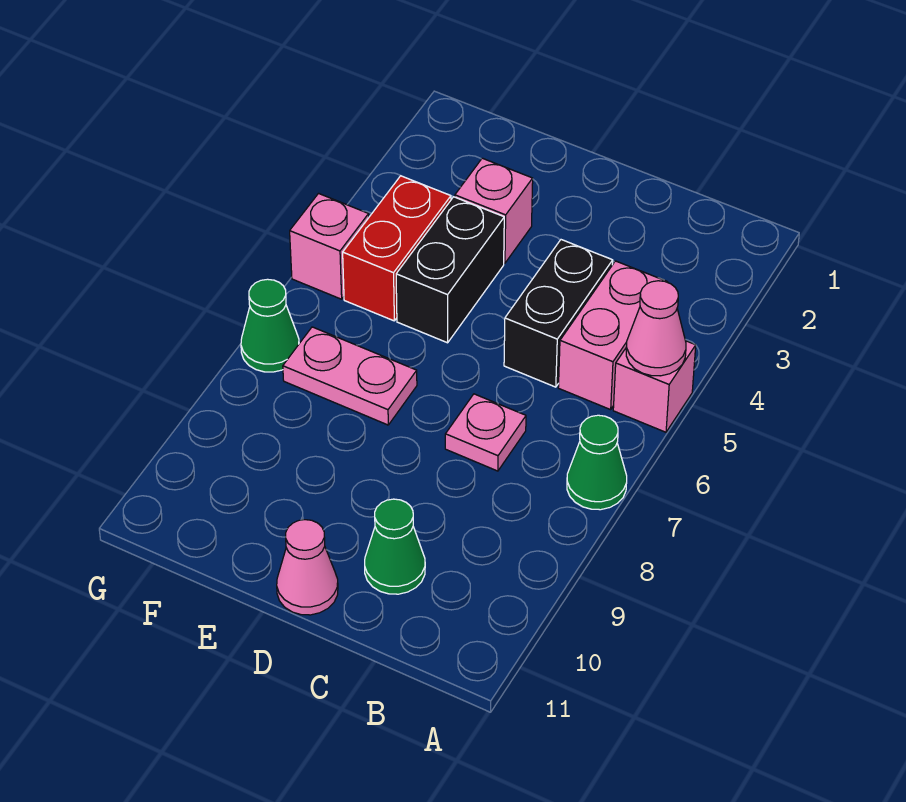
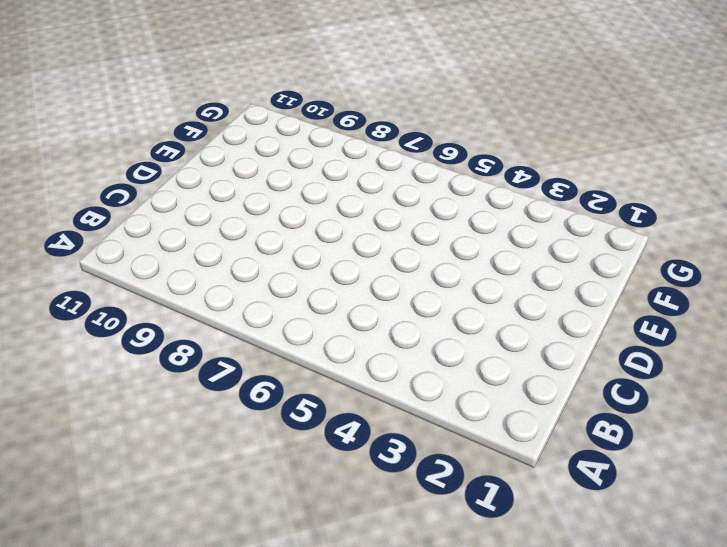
none -> pink 1x1 brick [613,341,696,432]
none -> green 1x1 cone [567,415,627,510]
none -> pink 1x2 brick [558,261,667,410]

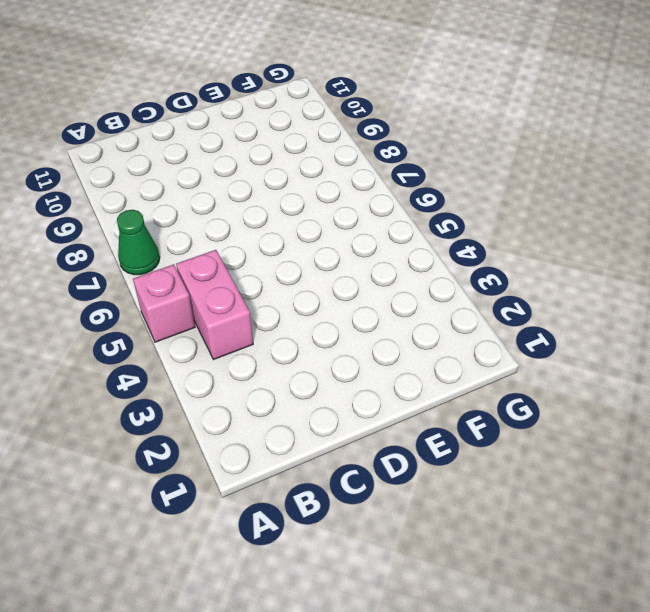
none -> black 1x2 brick [504,240,613,387]
none -> pink 1x1 plate [445,394,526,471]
none -> green 1x1 cone [365,499,425,594]

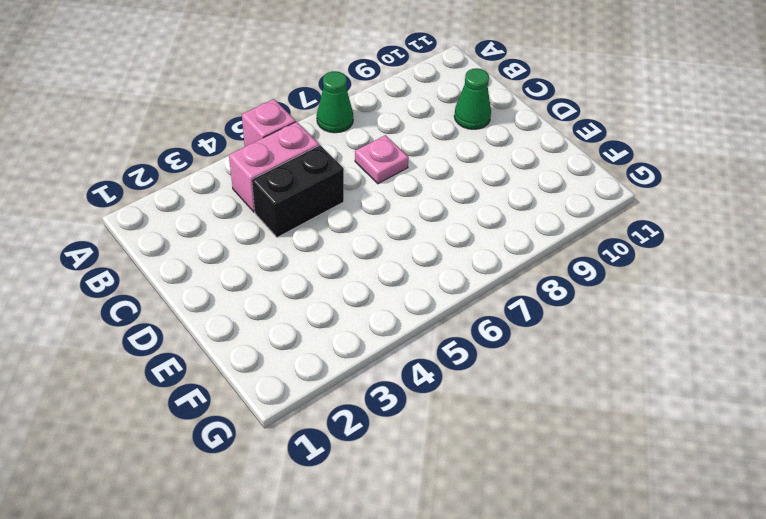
none -> pink 1x1 cone [277,520,338,615]
none -> pink 1x1 brick [455,158,533,263]
none -> black 1x2 brick [396,197,504,343]

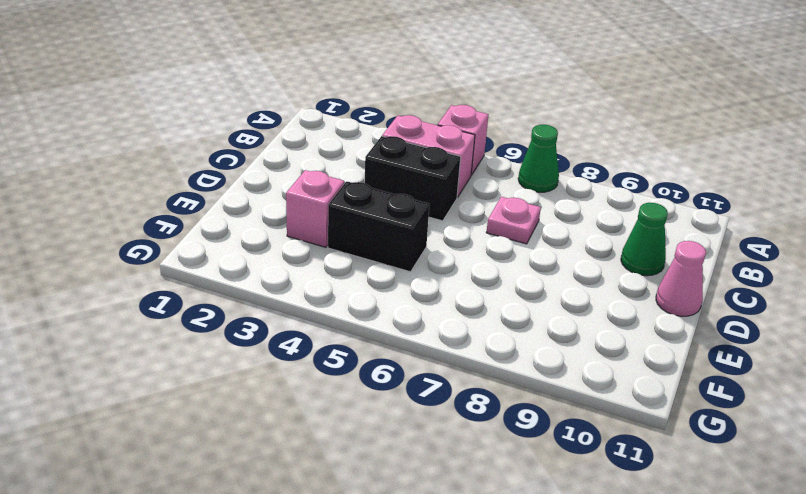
none -> pink 1x2 plate [283,327,417,425]
none -> red 1x2 brick [343,176,451,321]
none -> pink 1x1 brick [290,194,369,299]

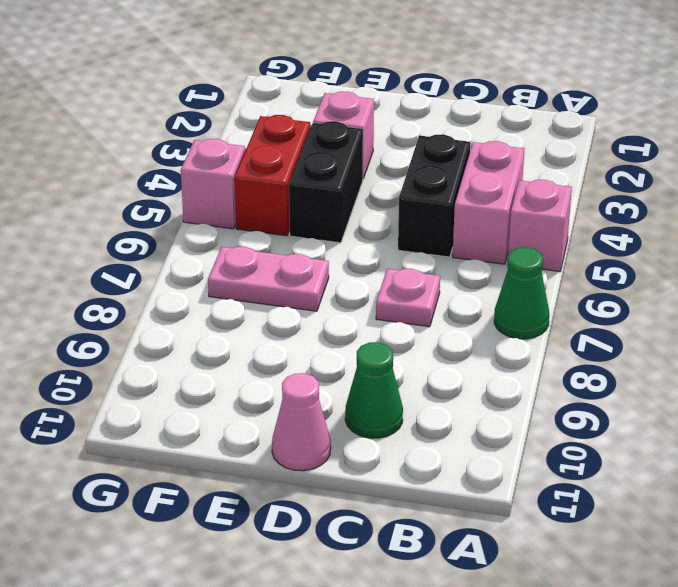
none -> green 1x1 cone [241,279,299,372]
none -> pink 1x1 cone [626,281,686,376]

